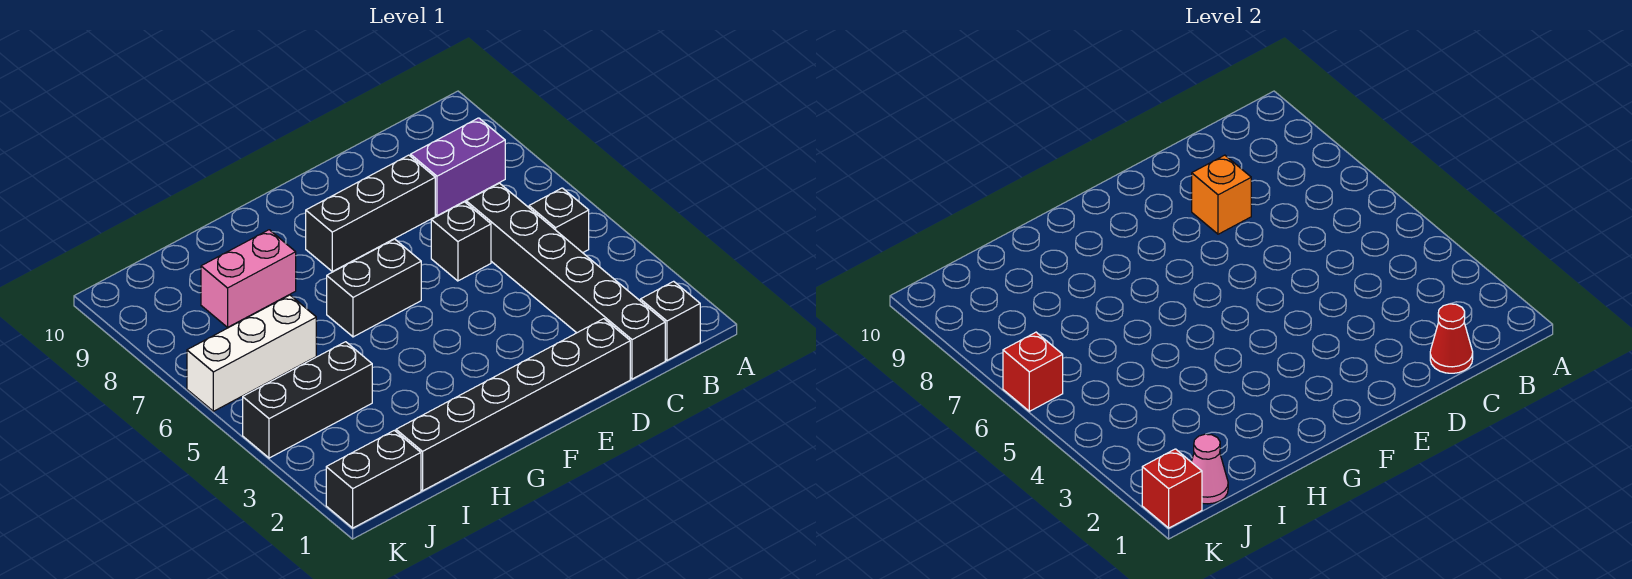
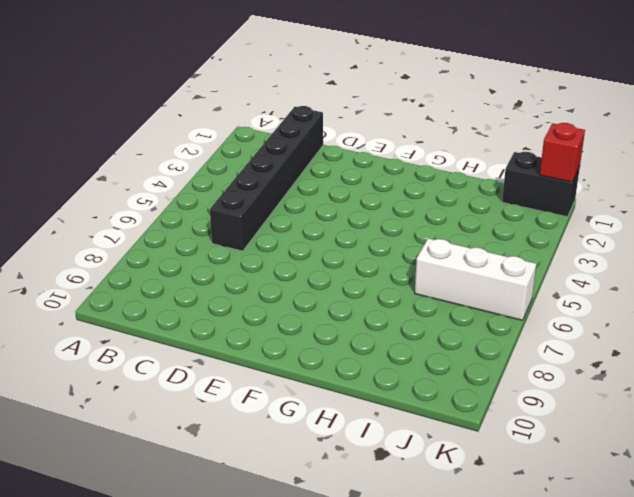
none -> black 1x1 brick [640,281,700,360]
none -> black 1x1 brick [529,188,589,253]
none -> purple 1x2 brick [411,118,505,216]

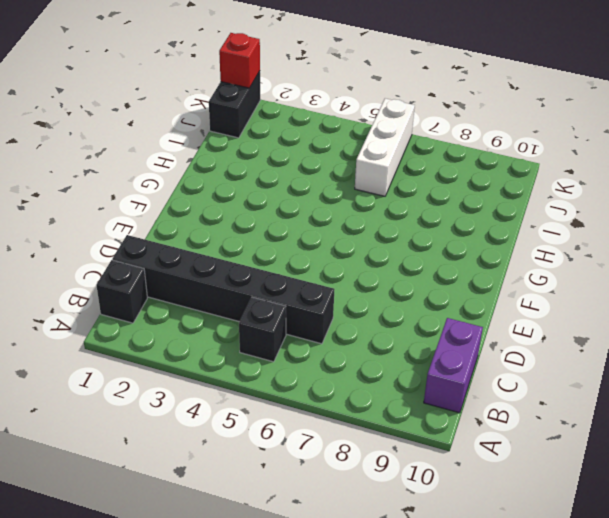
purple 1x2 brick [424,318,483,413] -> purple 1x2 brick moved to [411,118,505,216]
none -> black 1x6 brick [396,319,630,491]
none -> black 1x1 brick [431,202,491,281]
none -> black 1x3 brick [306,155,435,271]

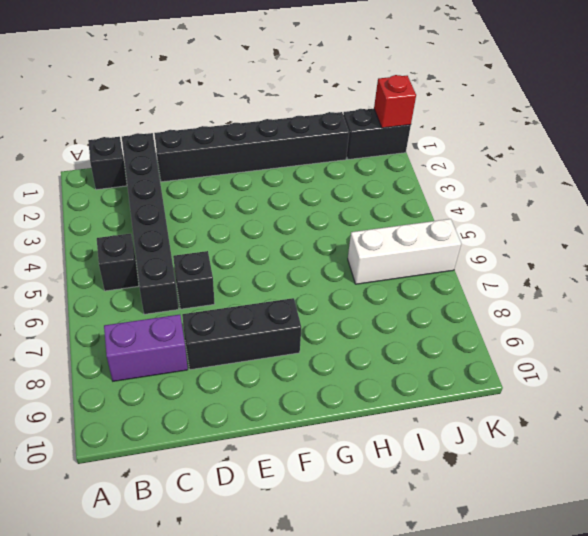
none -> black 1x2 brick [327,239,421,337]
none -> pink 1x2 brick [201,230,296,327]
none -> black 1x3 brick [243,342,372,458]

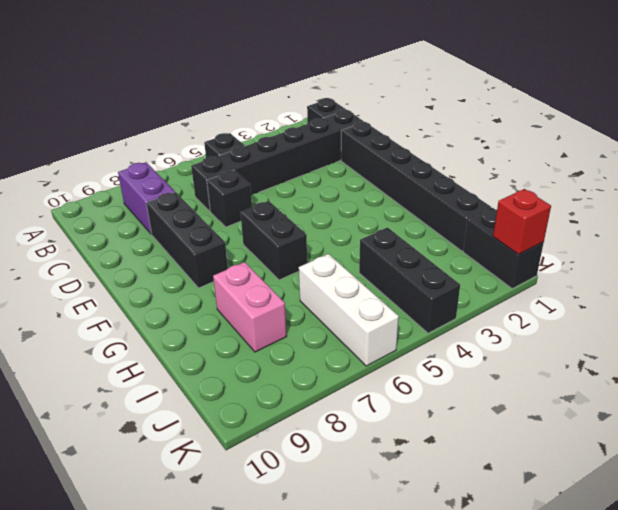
none -> red 1x1 cone [1430,304,1473,373]
none -> orange 1x1 brick [1192,155,1251,234]
none -> pink 1x1 cone [1192,434,1228,504]

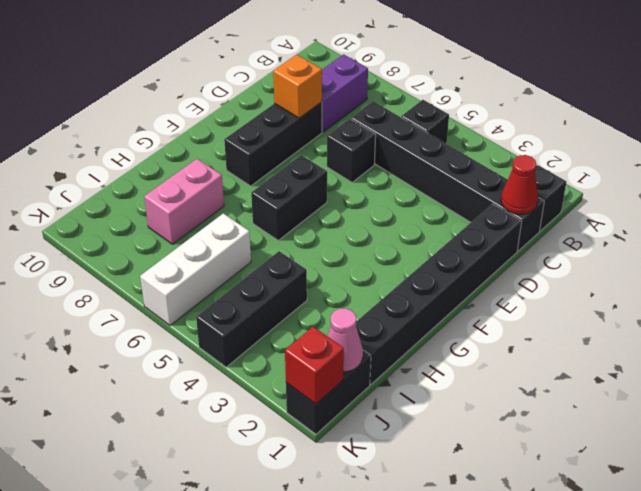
none -> red 1x1 brick [1003,332,1063,411]

